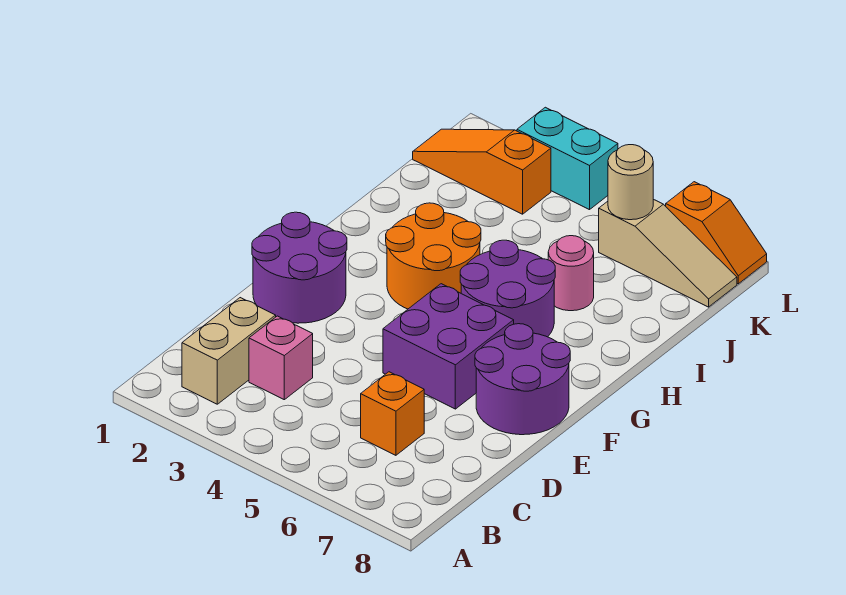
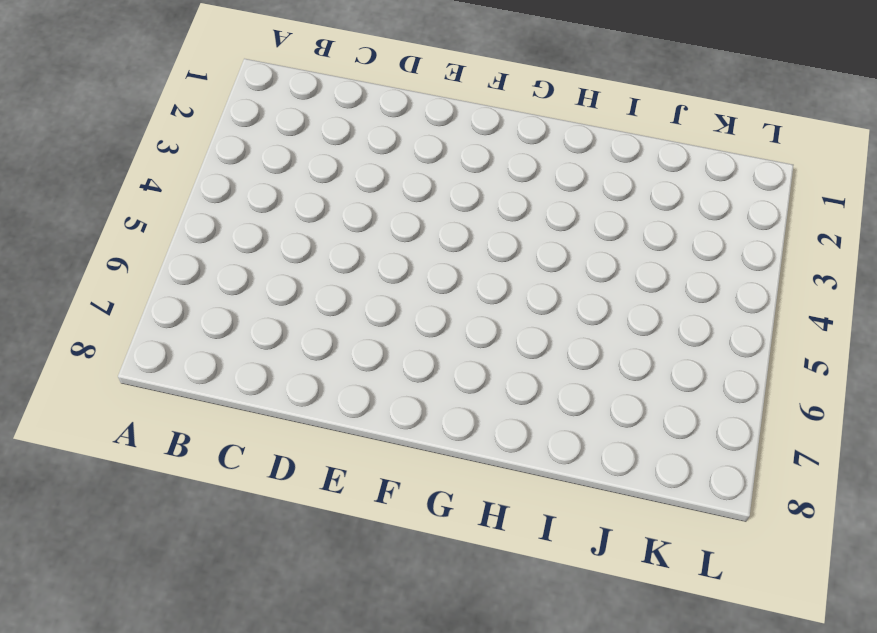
none -> tan 1x2 brick [182,298,276,404]
none -> pink 1x1 brick [249,316,313,400]
none -> orange 1x1 brick [361,372,424,455]

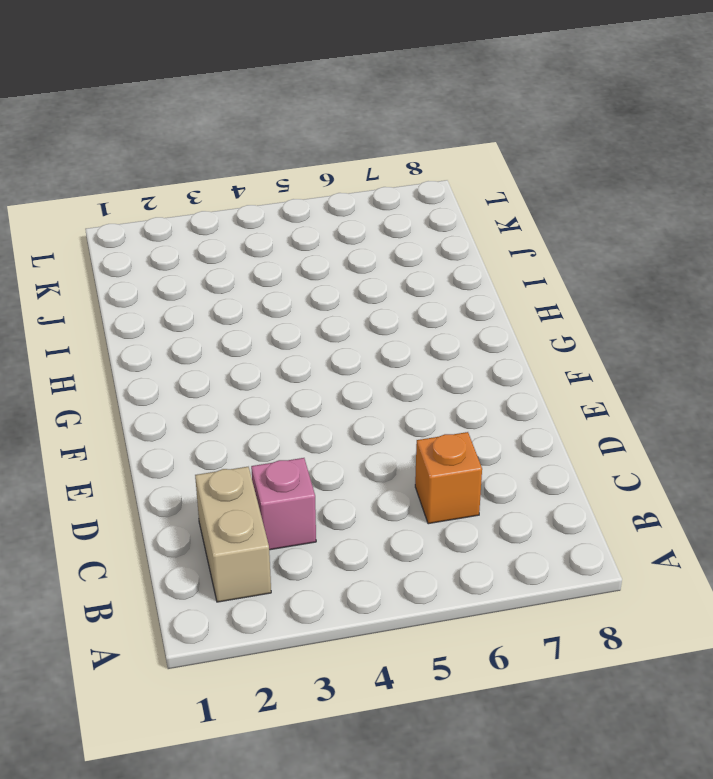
none -> purple 2x2 round brick [252,212,347,323]
none -> purple 2x2 brick [383,284,514,409]
none -> purple 2x2 round brick [475,324,570,435]

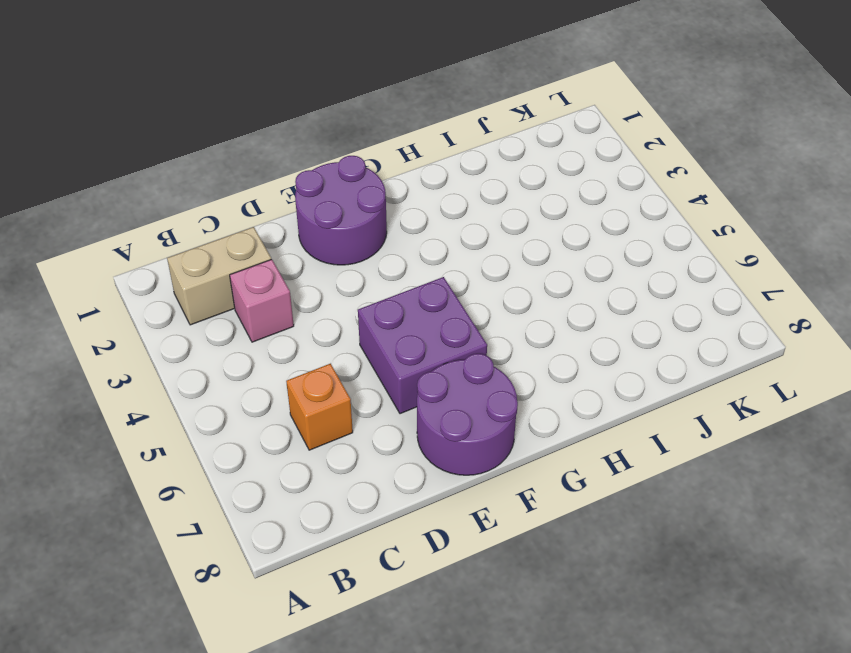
none -> orange 2x2 round brick [386,203,481,309]
none -> purple 2x2 round brick [460,240,555,337]
none -> pink 1x1 round brick [548,236,594,311]

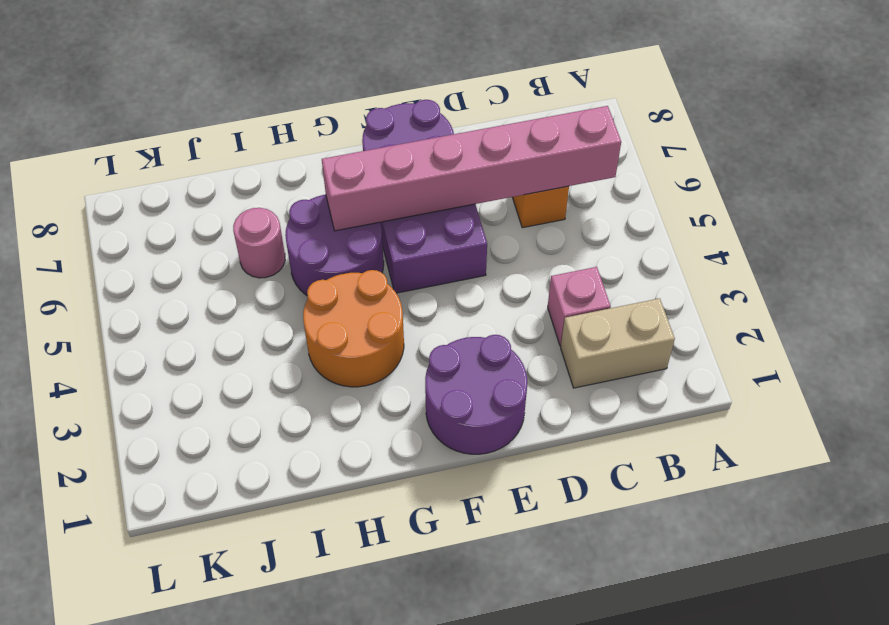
pink 1x6 brick [322,106,621,231] -> none
none -> orange 1x3 slope [413,129,551,214]
none -> tan 1x3 slope [599,199,737,307]
none -> cyan 1x2 brick [517,107,618,210]

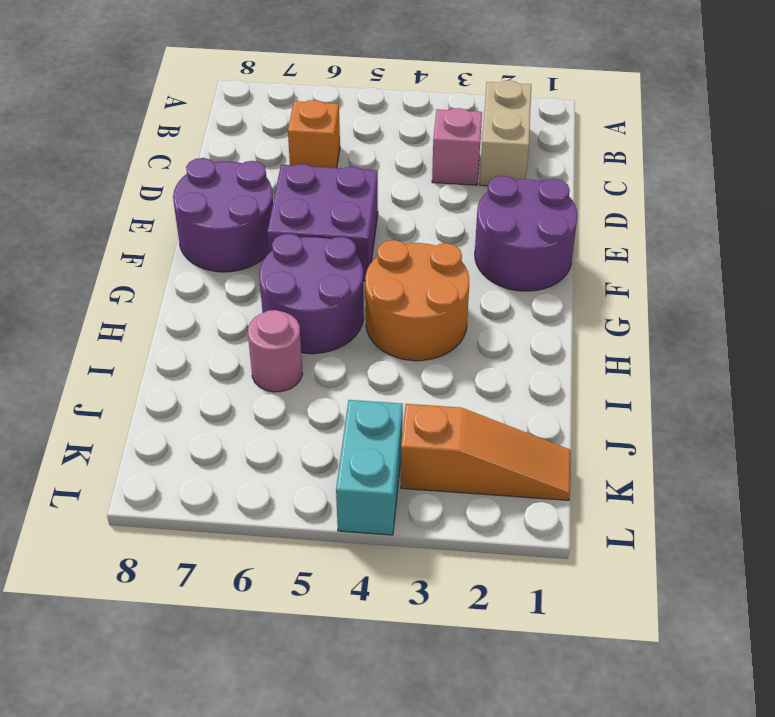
cyan 1x2 brick [336,400,403,535] -> cyan 1x2 brick turned to [517,107,618,210]
none -> tan 1x3 slope [599,199,737,307]
none -> orange 1x2 slope [666,182,767,284]
none -> tan 1x1 round brick [608,145,653,220]

